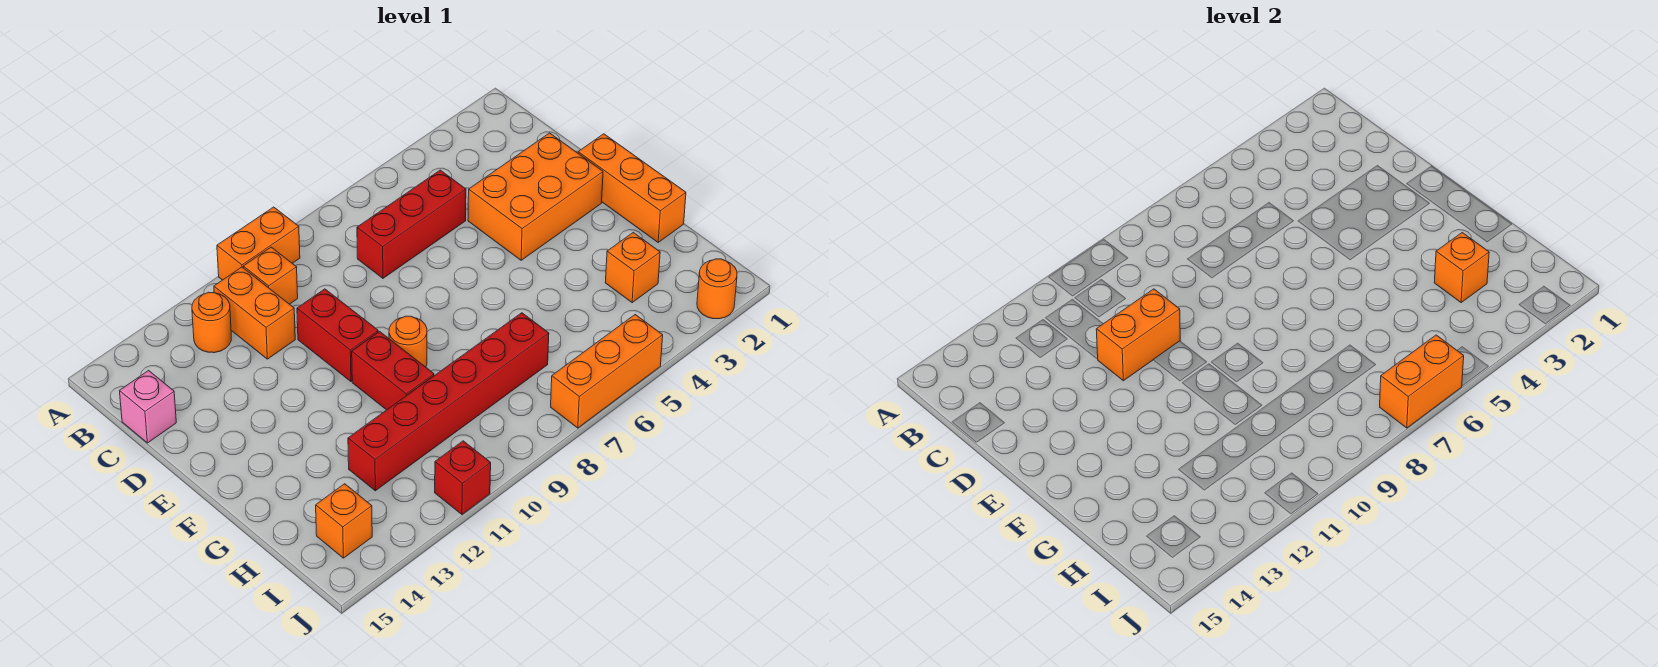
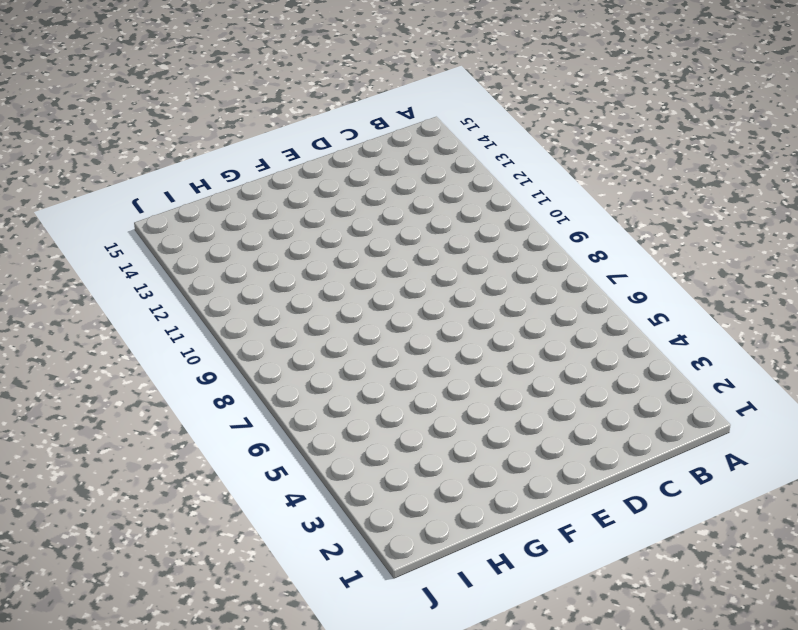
none -> orange 1x2 brick [217,207,300,280]
none -> orange 1x1 brick [243,247,298,304]
none -> orange 1x2 brick [214,267,295,359]

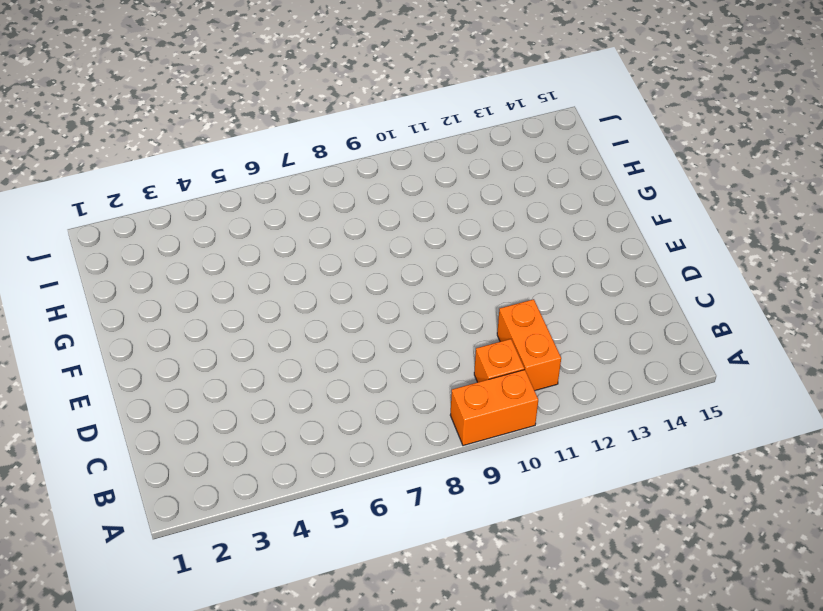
none -> orange 1x1 round brick [192,292,231,353]
none -> red 1x3 brick [357,170,466,278]
none -> pink 1x1 brick [120,370,176,443]

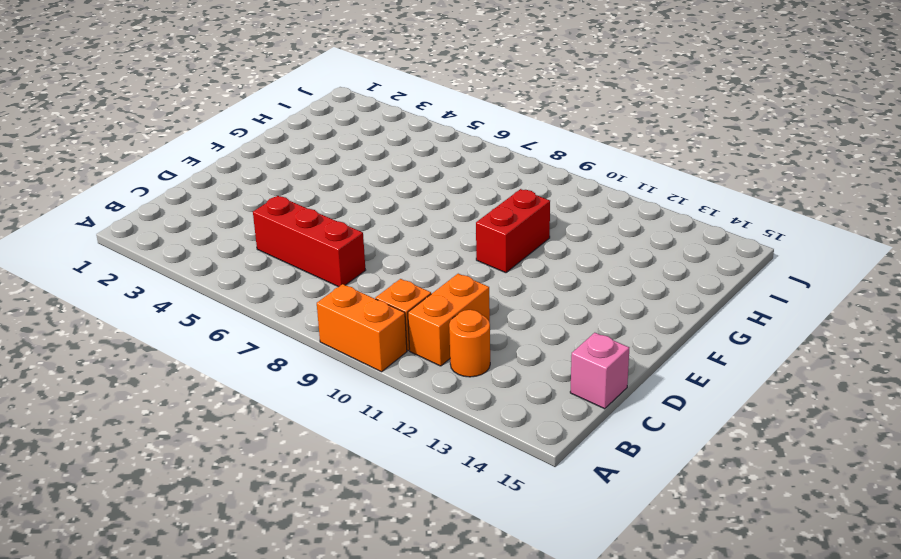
none -> orange 2x3 brick [468,133,603,260]
none -> red 1x2 brick [297,289,378,381]
none -> orange 1x3 brick [578,134,686,242]

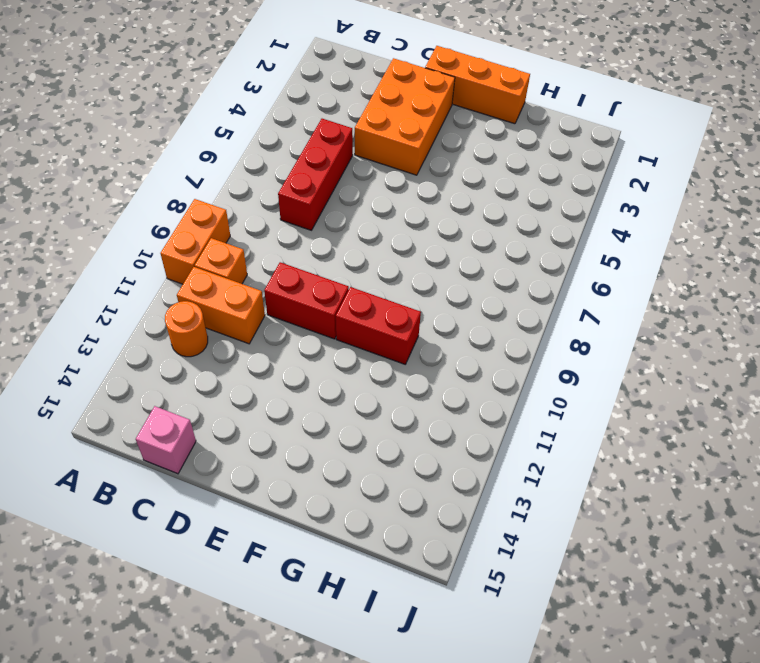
none -> orange 1x1 round brick [389,316,427,367]
none -> orange 1x1 brick [605,232,660,302]
none -> red 1x6 brick [348,313,549,491]

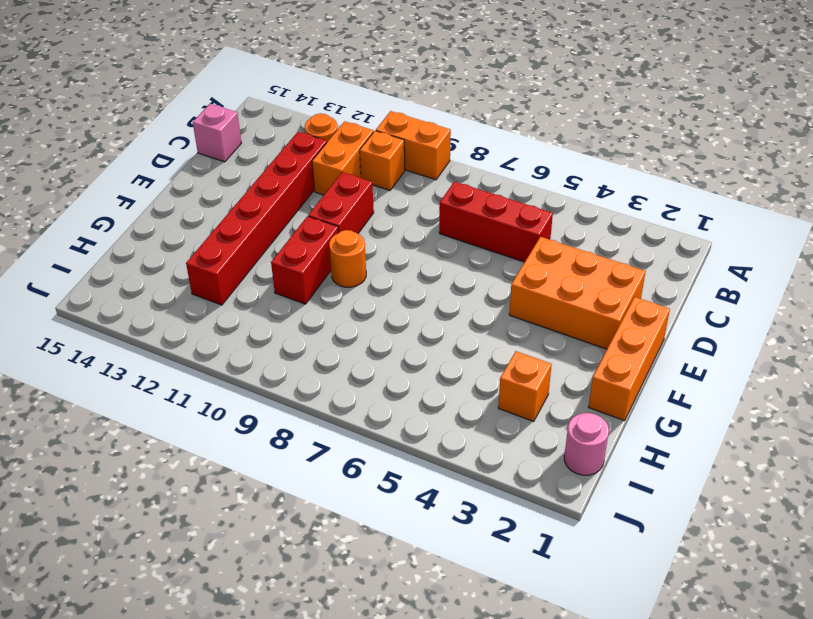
red 1x6 brick [186,132,327,305] -> red 1x6 brick turned to [348,313,549,491]
pink 1x1 round brick [564,413,609,475] -> none
none -> orange 1x1 brick [316,484,372,558]
none -> orange 1x1 round brick [697,259,737,319]
none -> orange 1x3 brick [551,315,663,428]

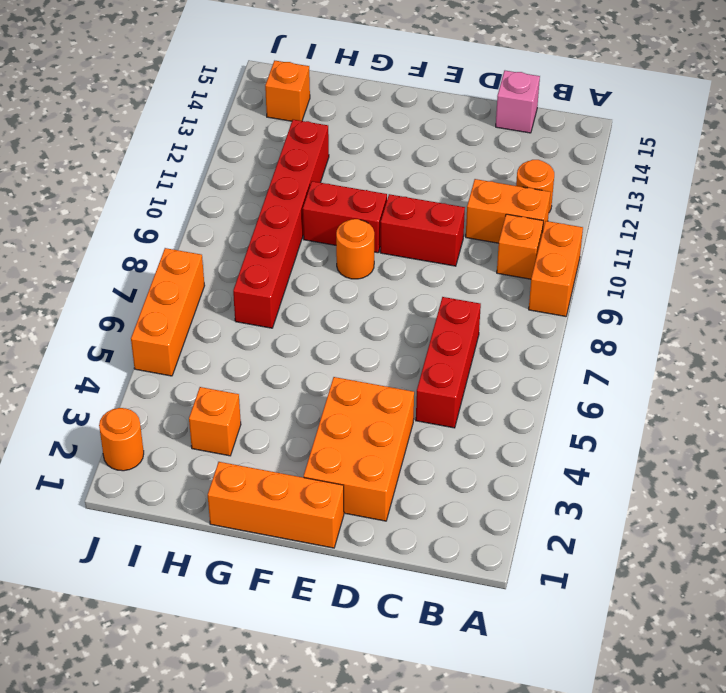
none -> red 1x1 brick [435,441,491,514]
none -> orange 1x2 brick [1096,289,1180,381]
none -> orange 1x1 brick [1434,232,1489,302]

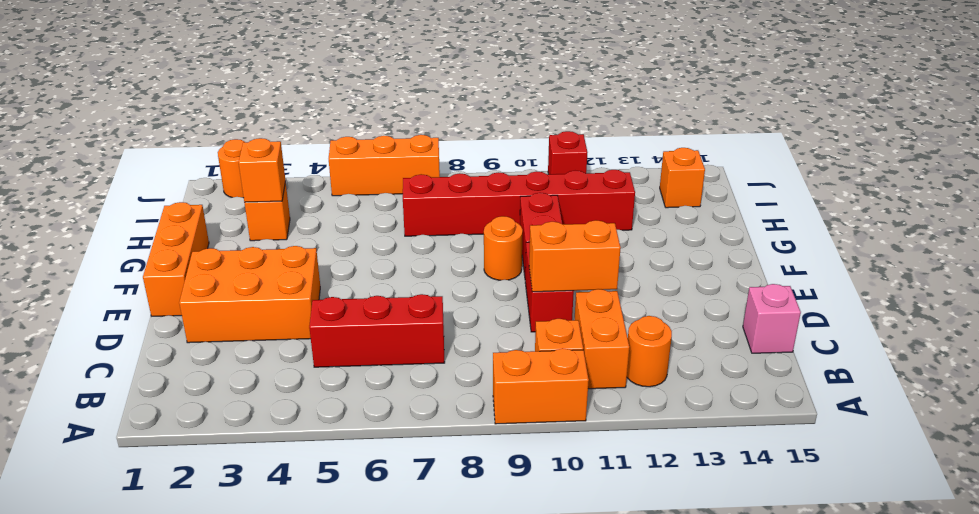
none -> orange 1x2 brick [1380,335,1464,428]

